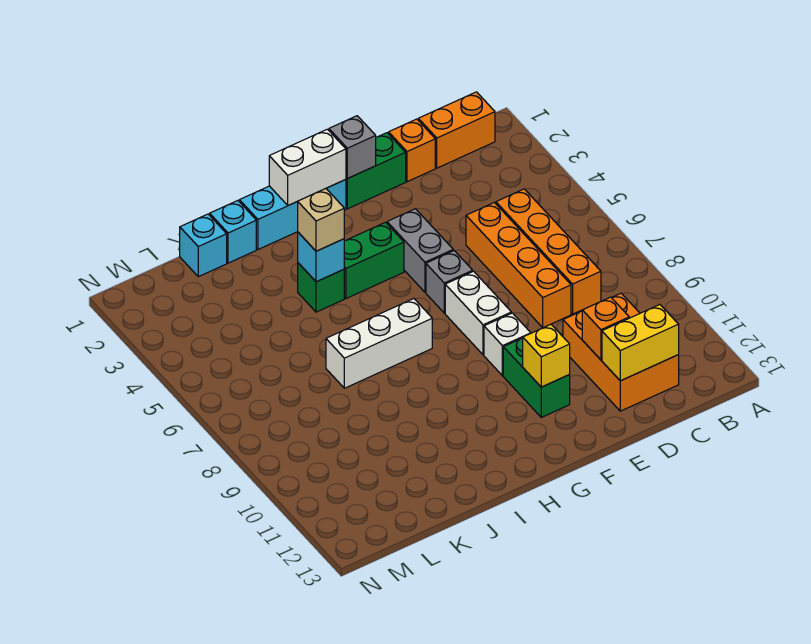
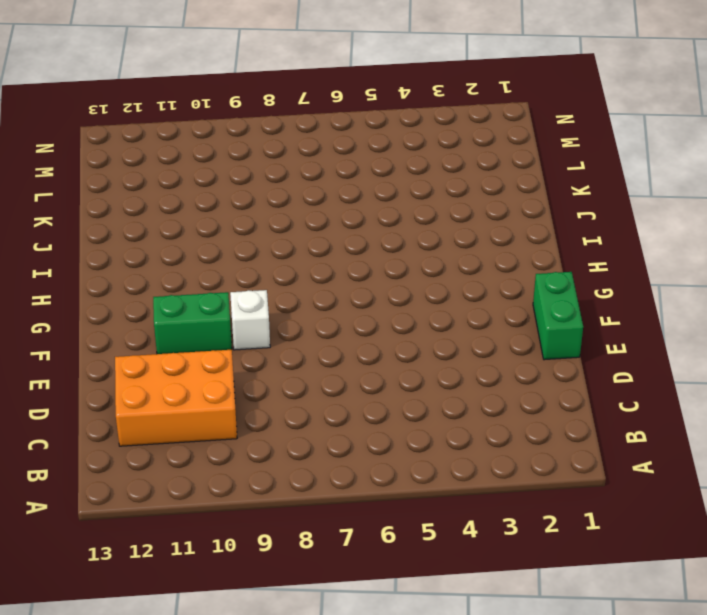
none -> orange 1x2 brick [418,92,495,168]
none -> orange 1x4 brick [496,189,601,314]
none -> orange 1x1 brick [389,119,435,182]

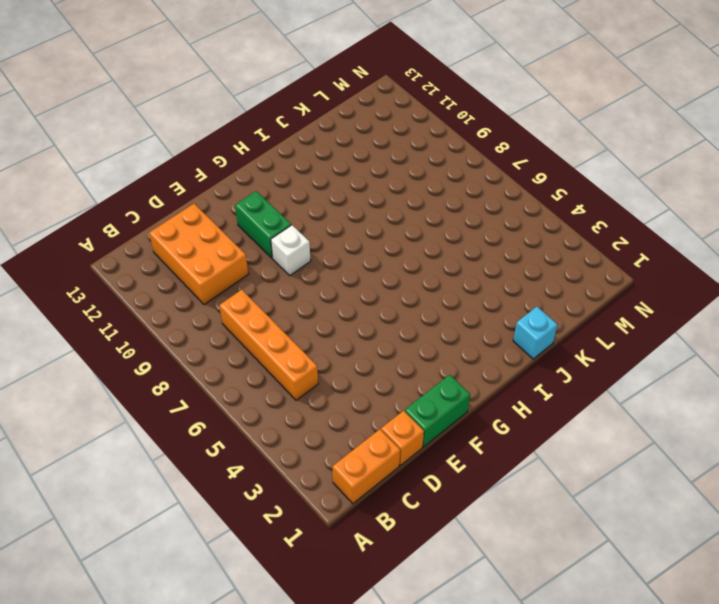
none -> orange 1x4 brick [466,203,571,328]
none -> grey 1x2 brick [387,209,453,292]
none -> grey 1x1 brick [426,251,473,313]

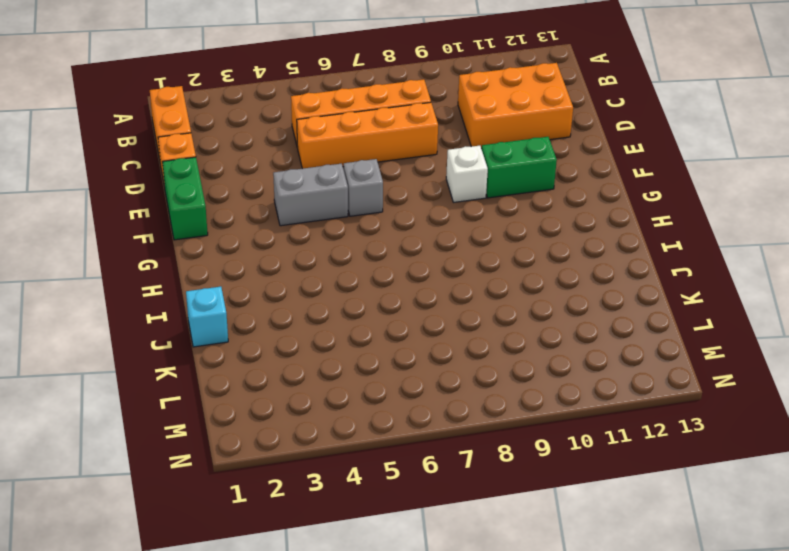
none -> white 1x2 brick [445,271,511,355]
none -> cyan 1x3 brick [239,180,346,249]
none -> green 1x2 brick [344,222,404,298]

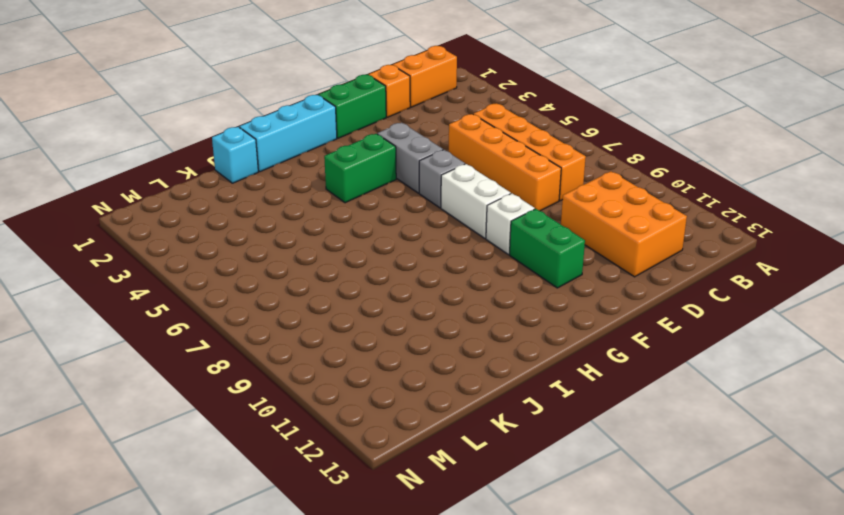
none -> white 1x3 brick [326,299,432,388]
none -> green 1x1 brick [298,263,344,312]
none -> cyan 1x1 brick [180,214,227,277]

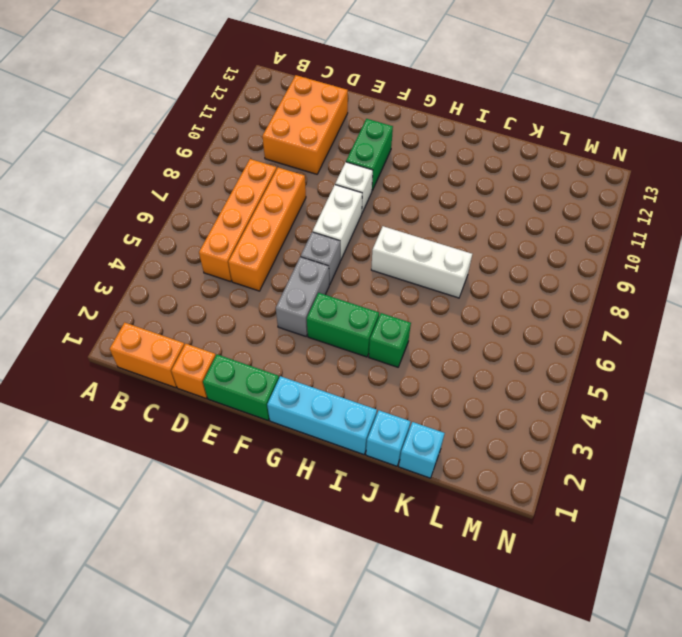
none -> yellow 1x2 brick [602,305,679,381]
none -> orange 1x1 brick [582,297,629,360]
none -> grey 1x1 brick [329,116,376,178]

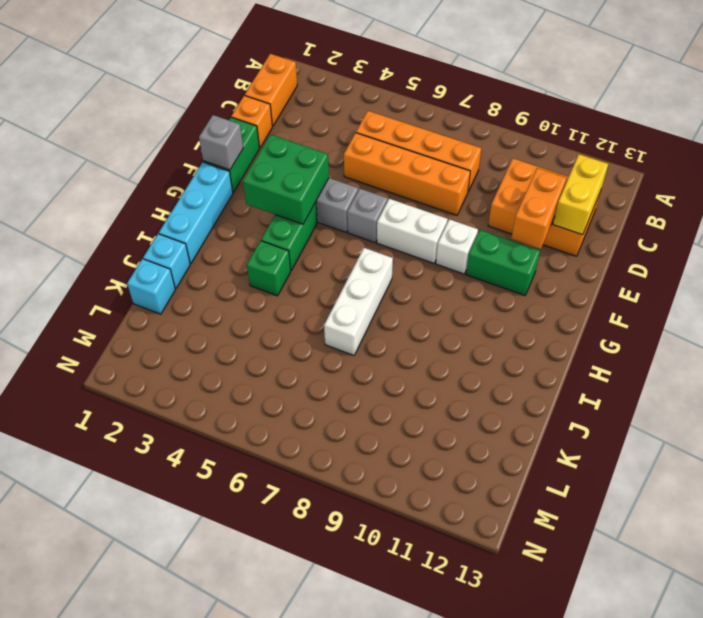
orange 1x2 brick [511,168,567,249] -> orange 1x1 brick [582,297,629,360]
green 2x2 brick [243,135,329,224] -> none
none -> yellow 1x1 brick [523,324,570,387]
none -> white 1x2 brick [269,129,346,205]
none -> cyan 1x1 brick [298,232,344,282]

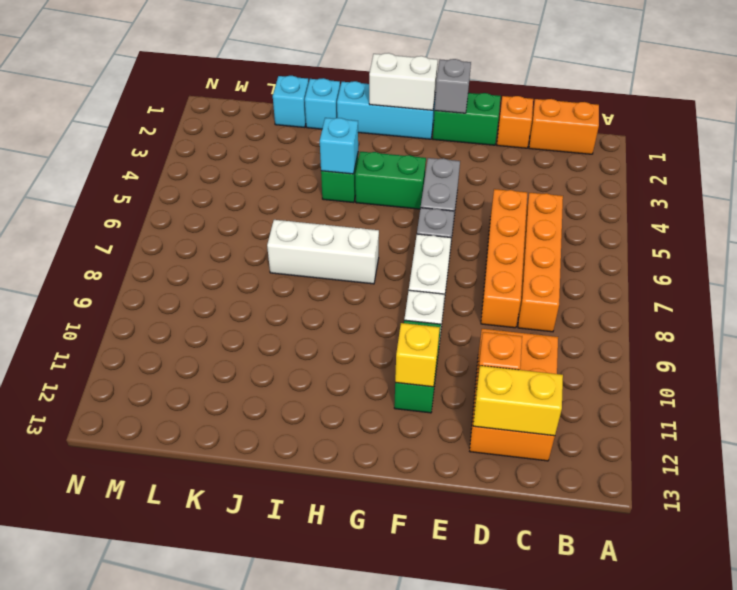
none -> tan 1x1 brick [298,188,344,251]

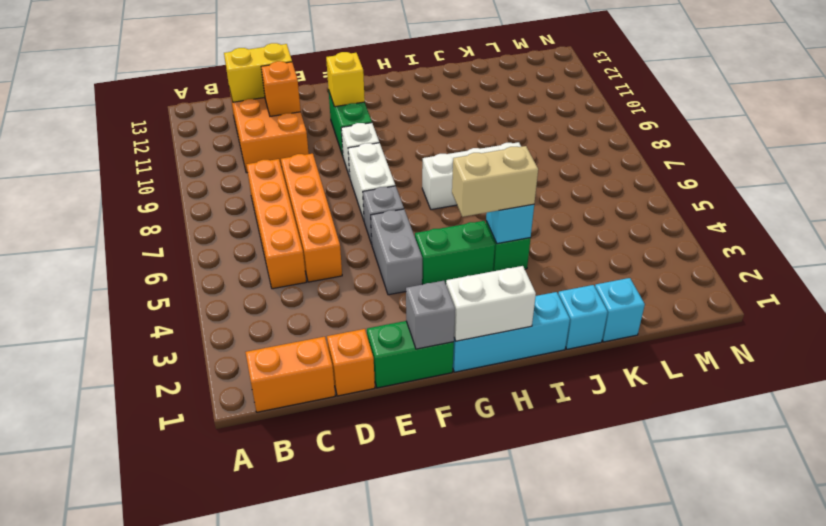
tan 1x2 brick [452,146,538,217] -> tan 1x1 brick [298,188,344,251]

